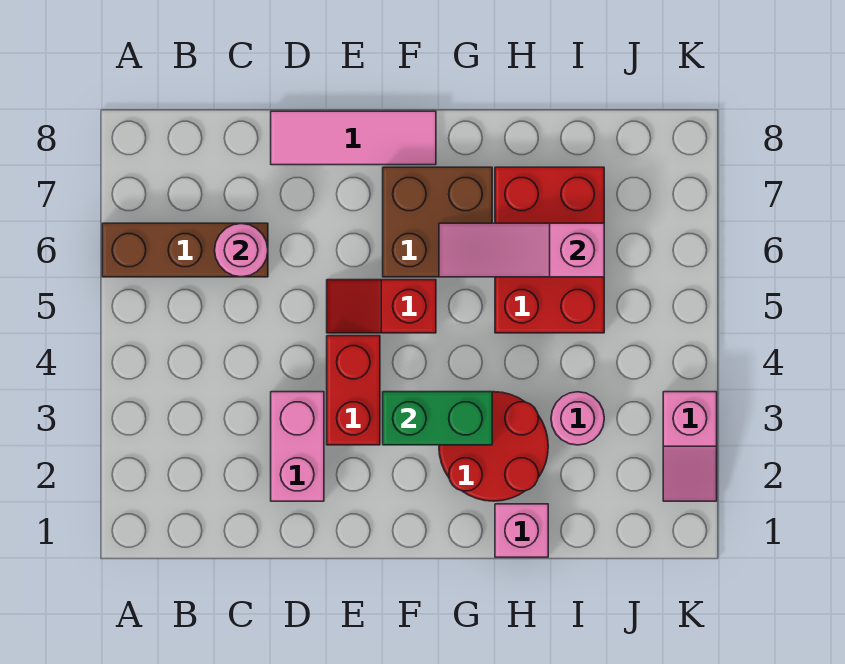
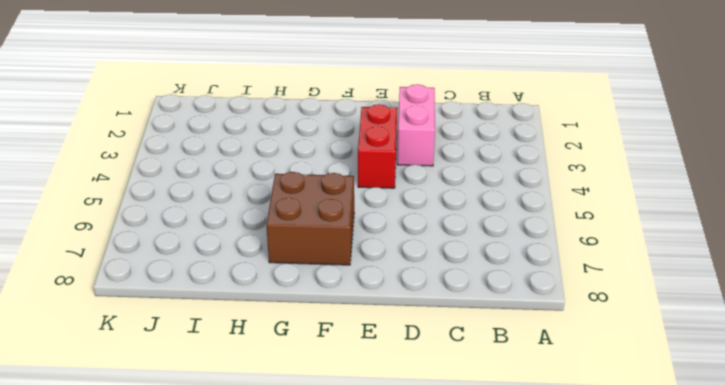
none -> brown 1x3 brick [102,223,268,277]
none -> pink 1x3 tile [271,111,436,165]
none -> red 1x2 slope [327,280,436,333]

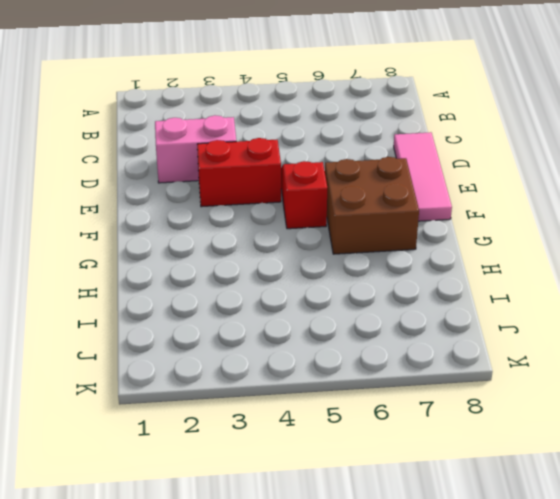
none -> brown 1x3 brick [102,223,268,277]
none -> red 2x2 round brick [439,392,548,501]
none -> pink 1x1 brick [495,504,548,557]

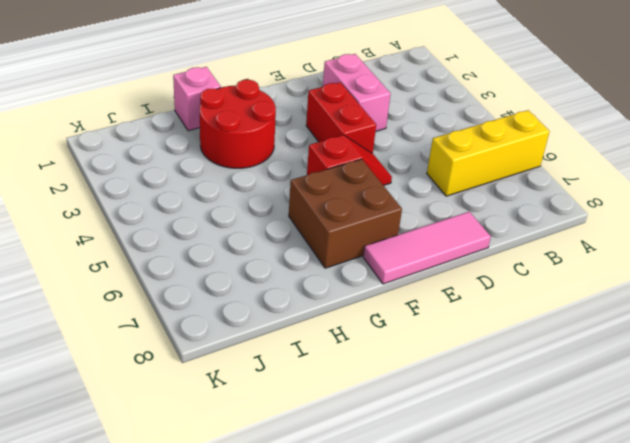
yellow 1x3 brick [427,110,550,196] -> brown 1x3 brick [102,223,268,277]
none -> red 2x3 brick [495,167,604,333]
none -> pink 1x1 round brick [551,392,604,445]
none -> pink 1x2 slope [663,392,717,501]

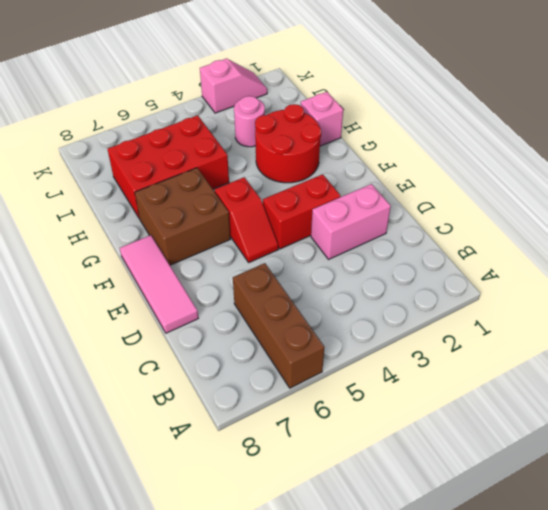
none -> pink 1x1 round brick [215,223,268,277]
none -> green 1x2 brick [383,392,492,445]
none -> pink 1x3 slope [439,223,604,277]

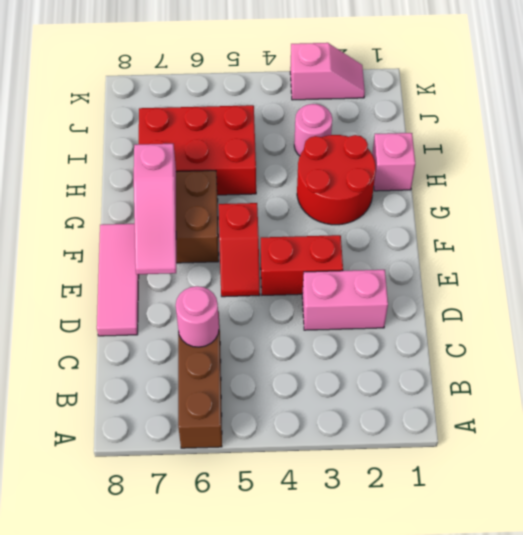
pink 1x3 slope [134,144,176,274] -> pink 1x3 slope moved to [439,223,604,277]
none -> green 1x2 brick [383,392,492,445]

